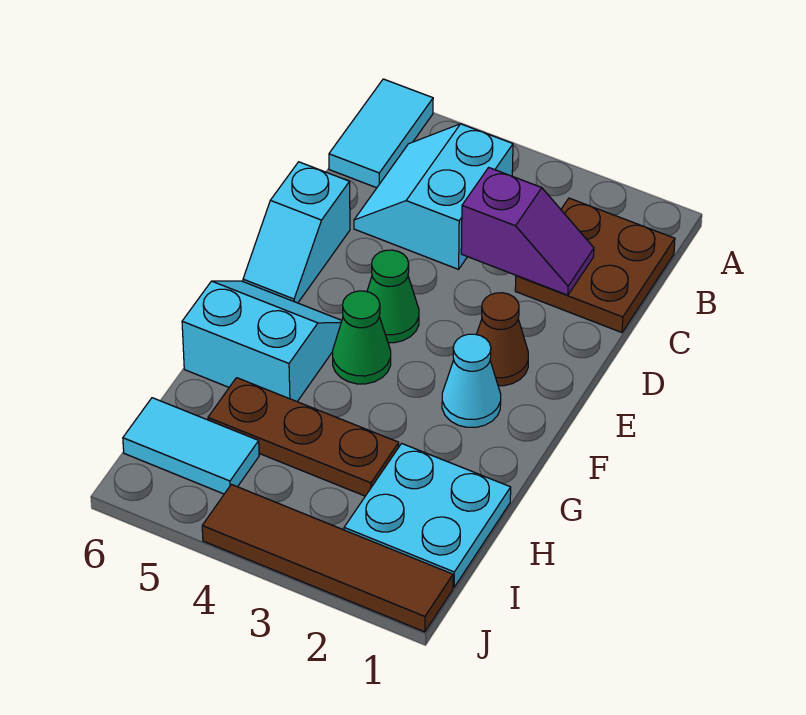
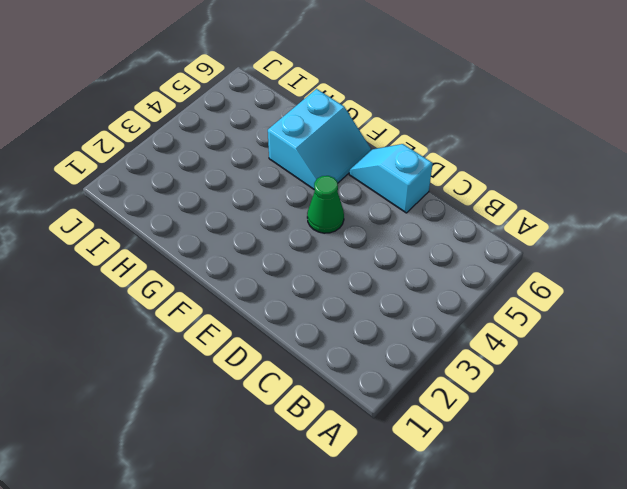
none -> cyan 1x2 tile [329,79,433,188]
none -> brown 2x2 plate [515,198,675,333]
none -> cyan 2x2 slope [354,124,513,269]

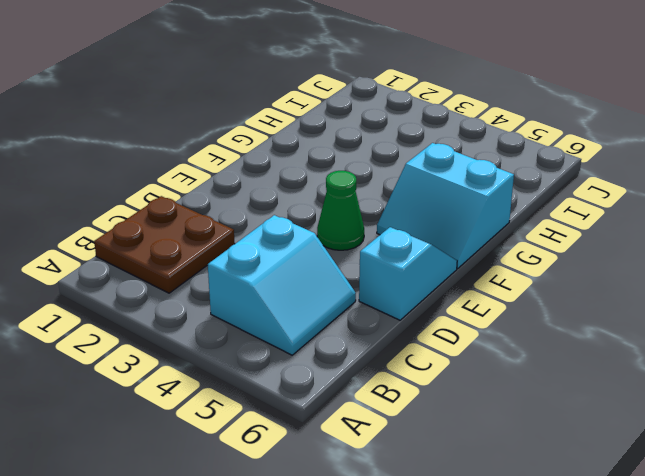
none -> cyan 1x2 tile [329,79,433,188]
none -> brown 1x1 cone [476,293,528,386]
none -> cyan 1x1 cone [442,334,501,427]

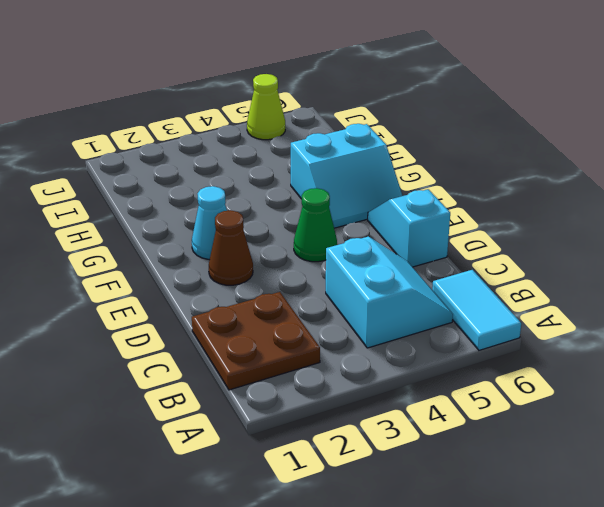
lime 1x1 cone [247,74,285,140] -> none
none -> green 1x1 cone [333,291,391,384]
none -> cyan 2x2 plate [344,443,511,587]
none -> brown 1x3 plate [208,378,399,496]

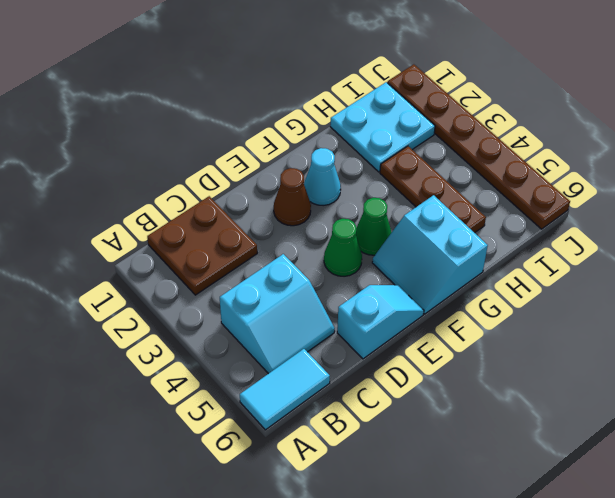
brown 1x6 plate [387,64,570,229] -> brown 1x4 tile [202,484,453,632]
none -> cyan 1x2 tile [123,398,259,494]
none -> purple 1x2 slope [461,168,594,295]

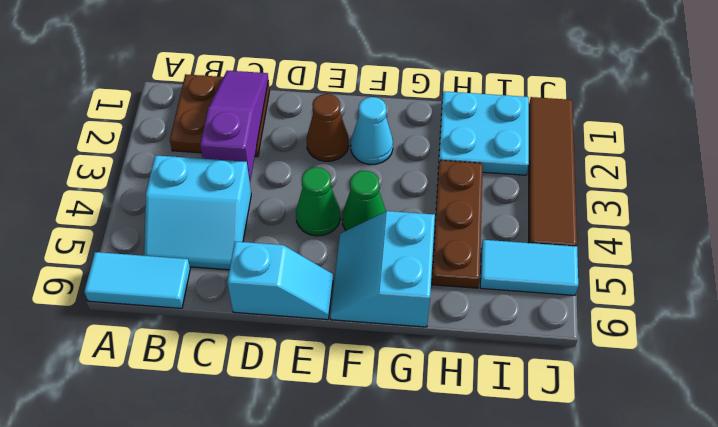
purple 1x3 slope [200,71,268,181] -> purple 1x2 slope [461,168,594,295]
cyan 1x2 tile [480,240,578,295] -> cyan 1x2 tile turned to [123,398,259,494]

